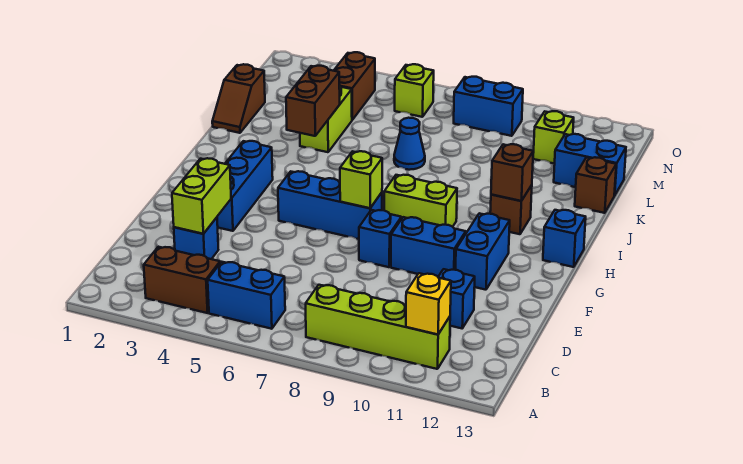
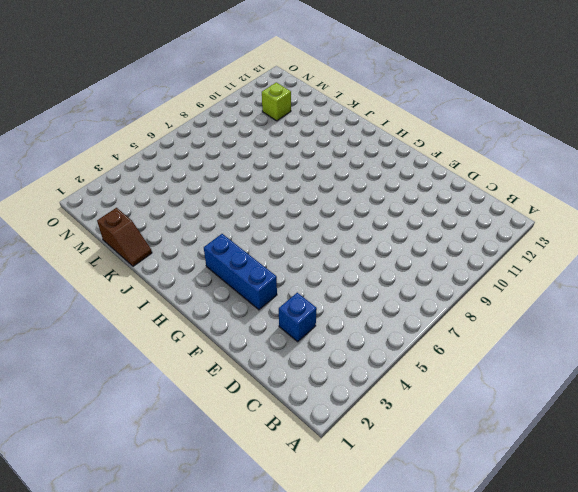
none -> brown 1x2 brick [144,247,220,313]
none -> blue 1x2 brick [208,262,285,329]
none -> lime 1x4 brick [306,285,450,369]

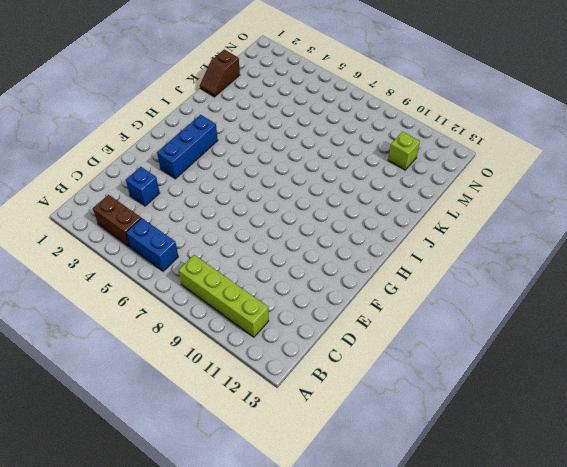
none -> blue 1x1 brick [438,269,475,328]
none -> blue 1x1 brick [359,210,401,267]
none -> blue 1x2 brick [391,217,466,276]

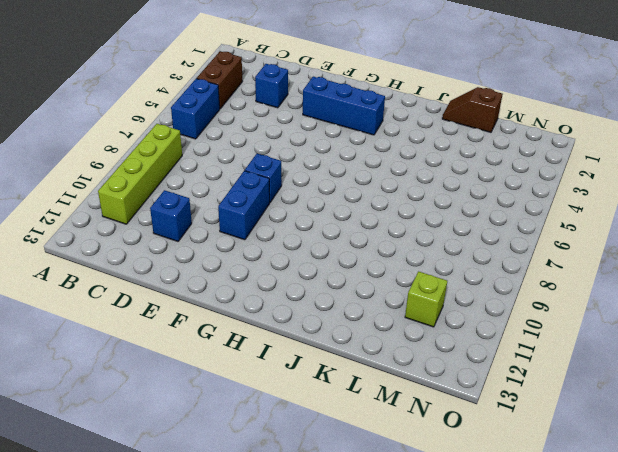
none -> blue 1x2 brick [456,213,510,290]
none -> blue 1x3 brick [278,171,382,239]
none -> lime 1x2 brick [384,175,457,227]

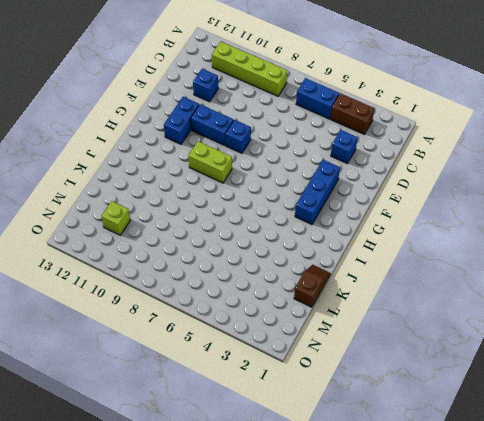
none -> blue 1x3 brick [278,171,382,239]
none -> blue 1x1 brick [543,210,586,267]
none -> brown 1x1 brick [490,185,532,234]

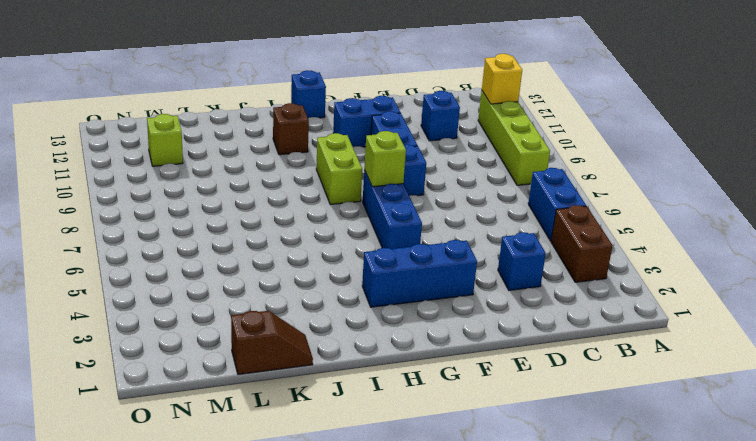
none -> lime 1x2 brick [300,85,352,152]
none -> blue 1x1 cone [394,118,425,170]
none -> brown 1x1 brick [575,157,616,213]

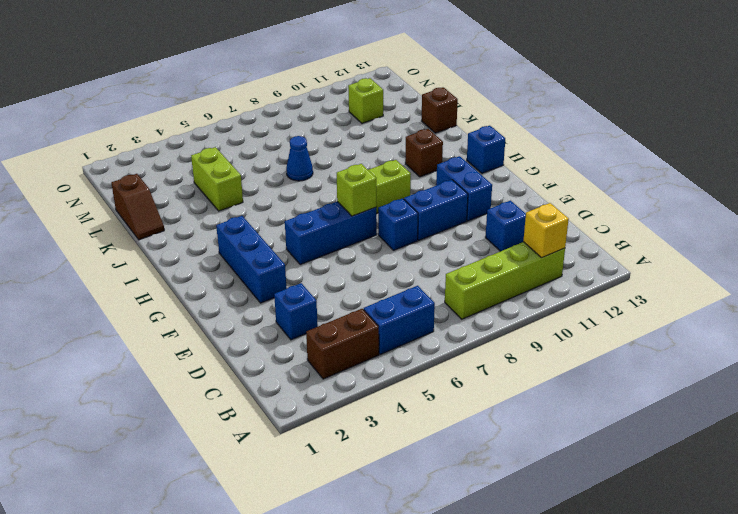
none -> blue 1x2 brick [554,134,626,195]
none -> brown 1x2 brick [334,52,375,120]
none -> lime 1x1 brick [395,64,434,117]

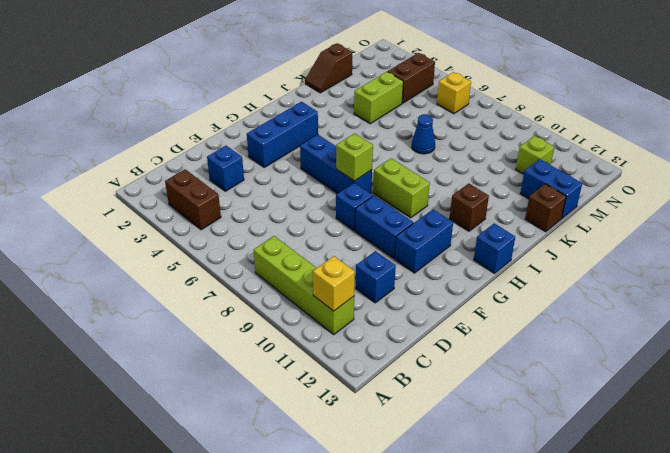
yellow 1x1 brick [437,72,471,114] -> lime 1x1 brick [395,64,434,117]
none -> blue 1x2 brick [208,262,285,329]
none -> blue 1x2 brick [454,77,523,136]
none -> lime 1x2 brick [172,158,231,234]

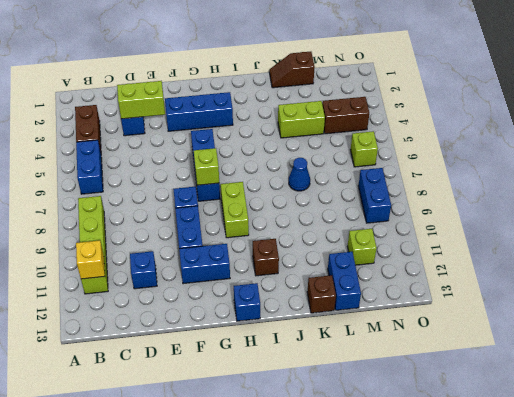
none -> brown 1x1 brick [491,144,533,201]
none -> brown 1x2 brick [286,66,340,136]

